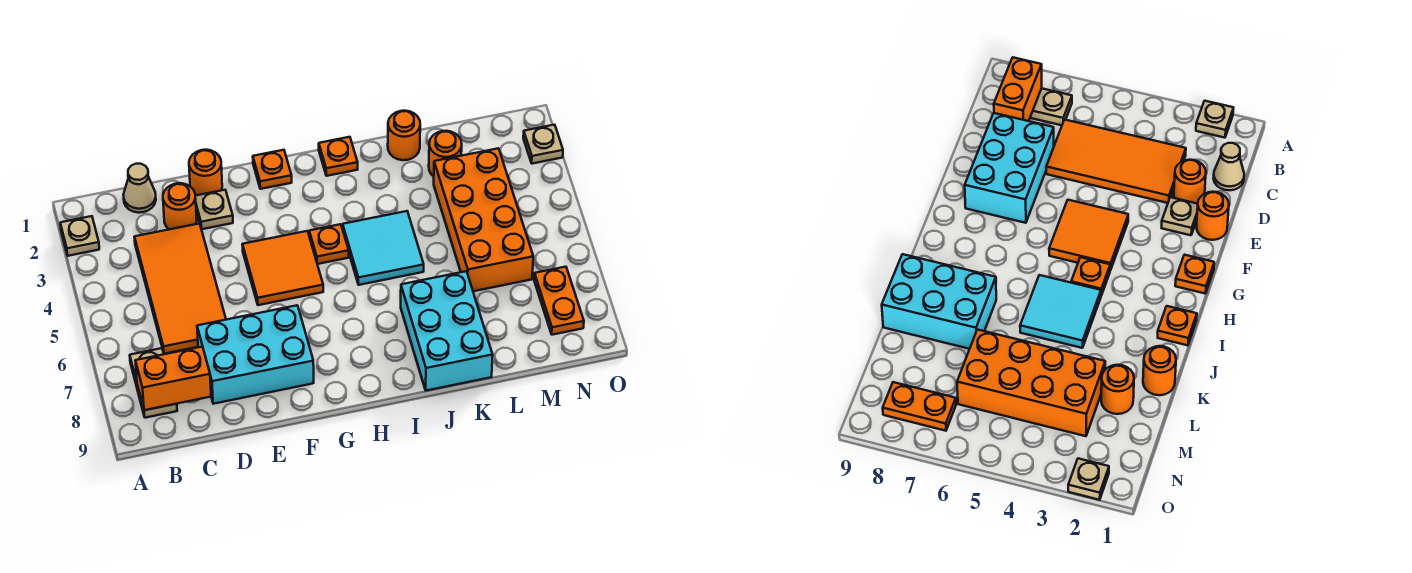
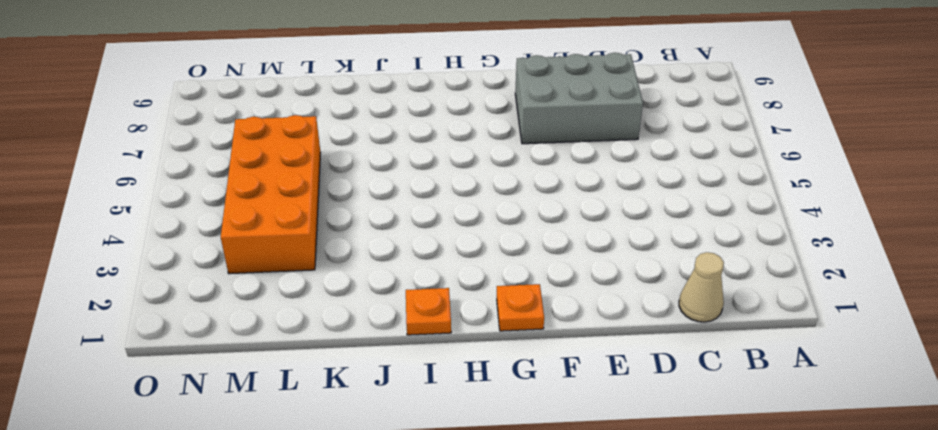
grey 2x3 brick [515,53,643,144] -> cyan 2x3 brick [197,305,314,404]
none -> tan 1x1 plate [60,216,99,256]
none -> tan 1x2 plate [130,348,177,418]
none -> orange 2x4 tile [135,223,226,354]

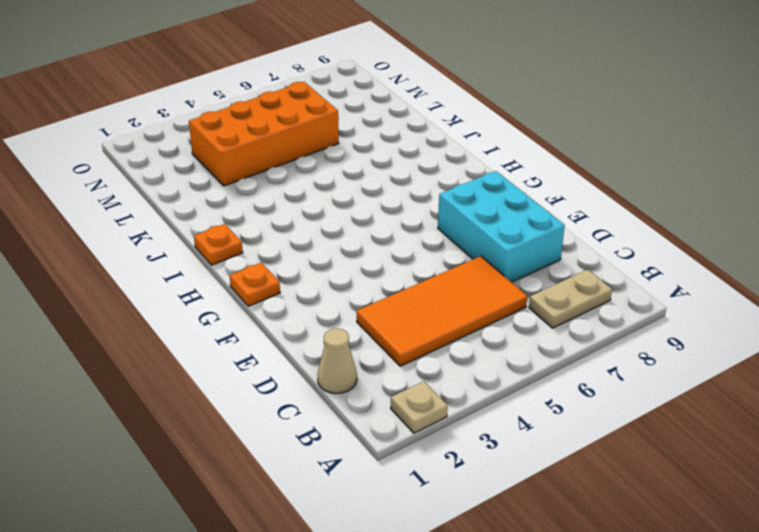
none -> orange 1x1 round brick [163,183,197,229]
none -> orange 1x1 round brick [189,150,222,196]
none -> tan 1x1 plate [195,190,233,229]

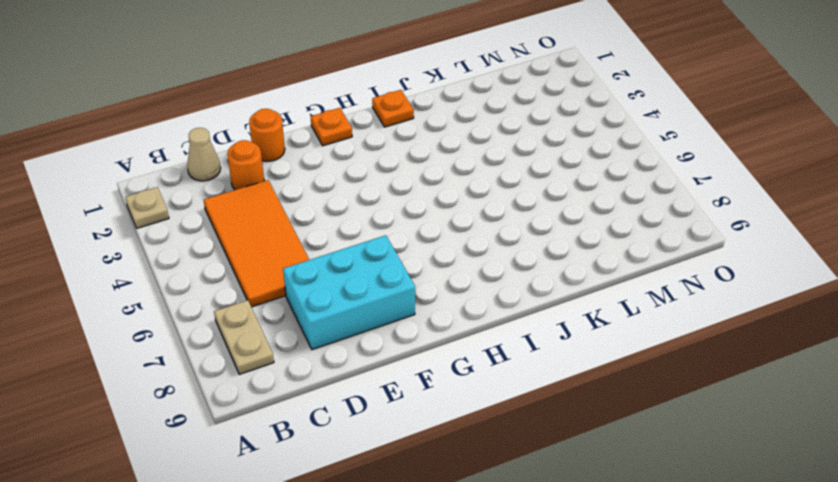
none -> tan 1x1 plate [195,190,233,229]
none -> orange 2x2 tile [242,231,323,305]
none -> orange 1x1 plate [309,224,349,264]

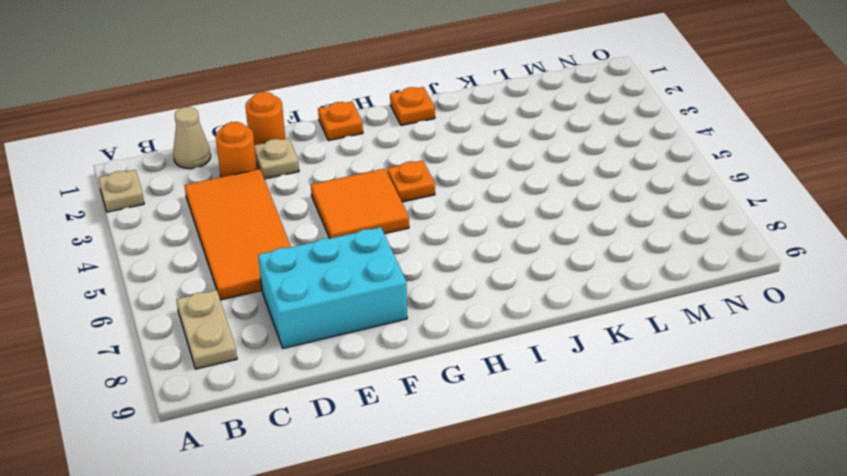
none -> cyan 2x2 tile [343,211,424,285]
none -> cyan 2x3 brick [401,271,493,391]
none -> orange 1x1 round brick [388,111,420,160]

